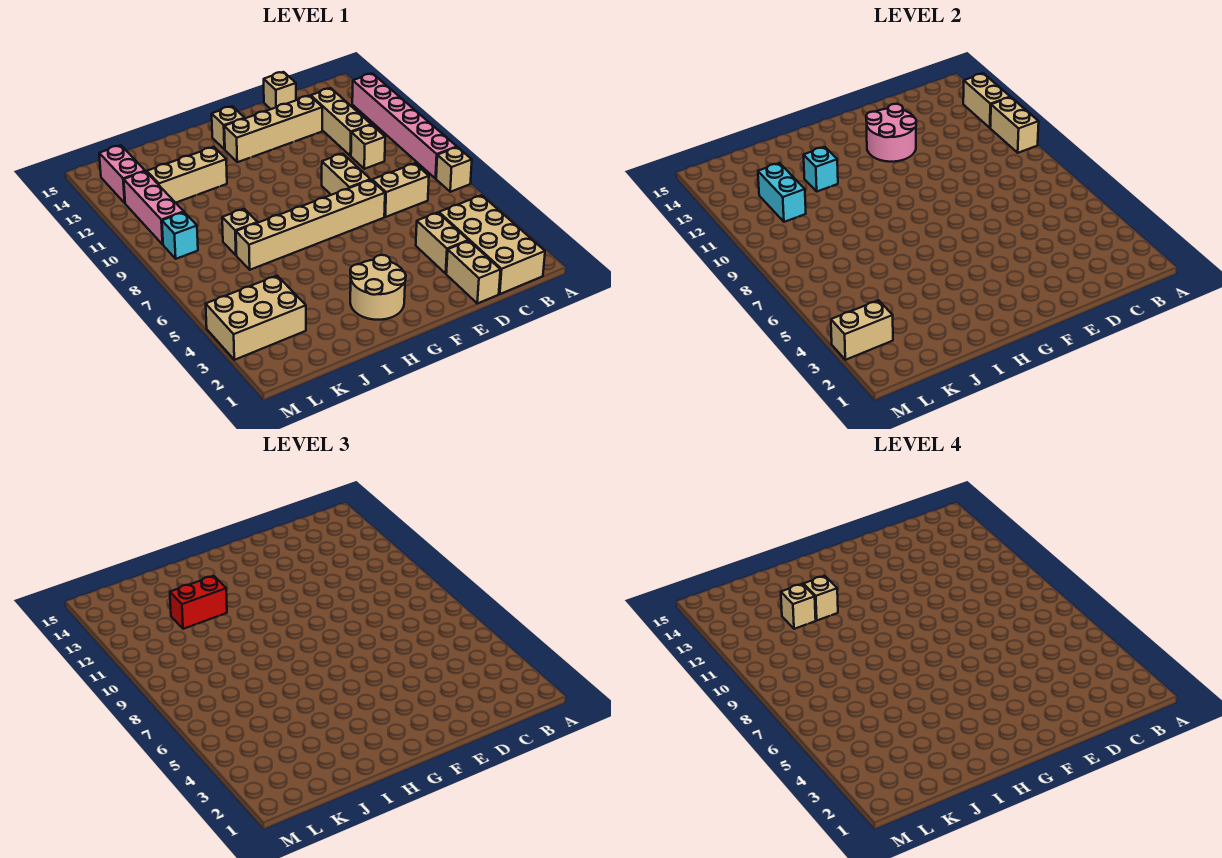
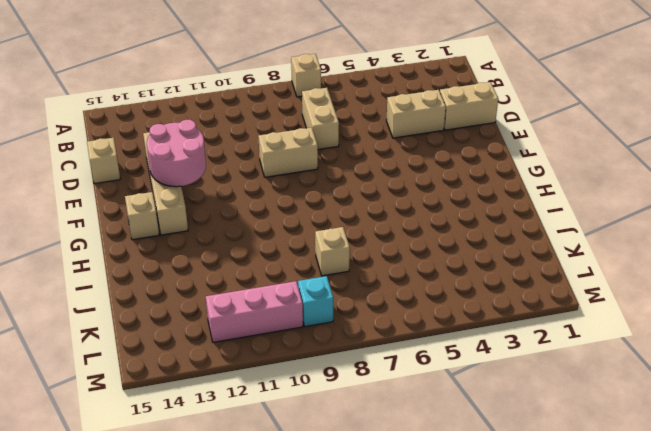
none -> pink 1x6 brick [352,73,457,179]
none -> tan 2x4 brick [439,195,545,294]
none -> tan 1x1 brick [351,125,385,169]

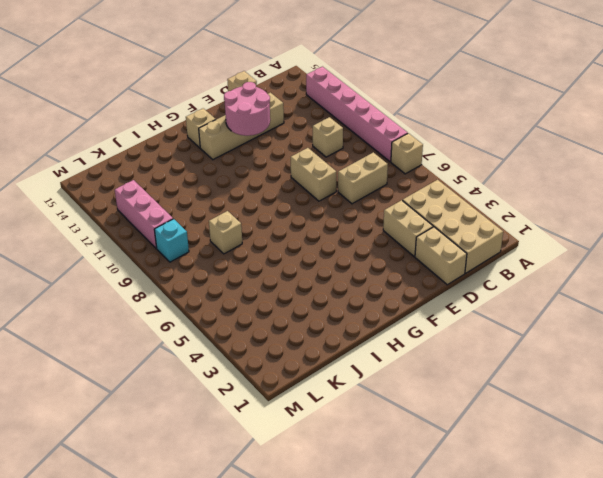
none -> tan 1x3 brick [311,88,371,156]
none -> tan 1x6 brick [236,180,385,270]
none -> tan 2x2 round brick [350,255,406,320]

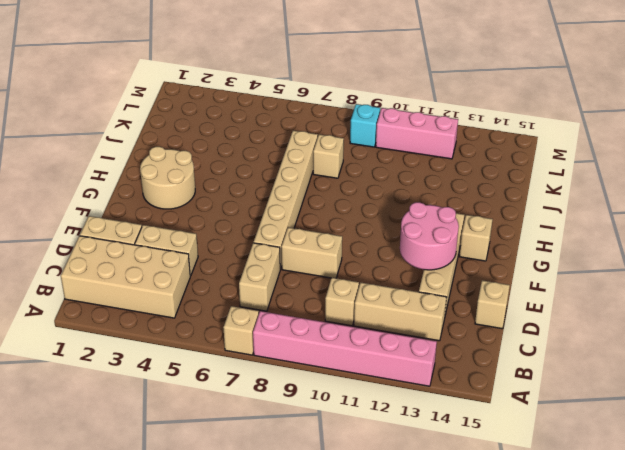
none -> tan 1x3 brick [147,147,227,203]
none -> tan 2x3 brick [206,276,306,360]
none -> pink 1x2 brick [99,145,145,203]

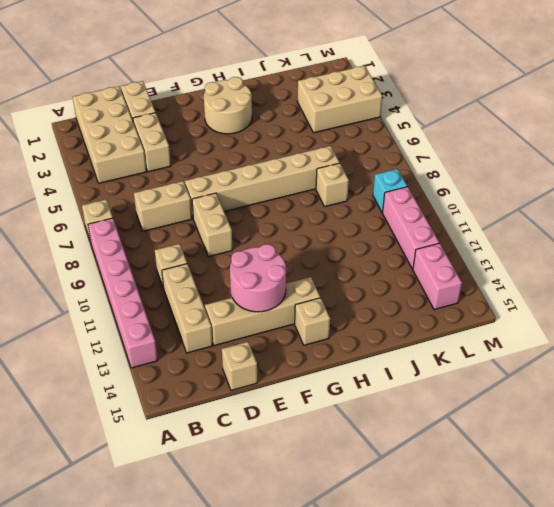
none -> tan 1x3 brick [147,147,227,203]
none -> tan 1x2 brick [990,97,1039,153]
none -> tan 1x2 brick [963,73,1010,128]

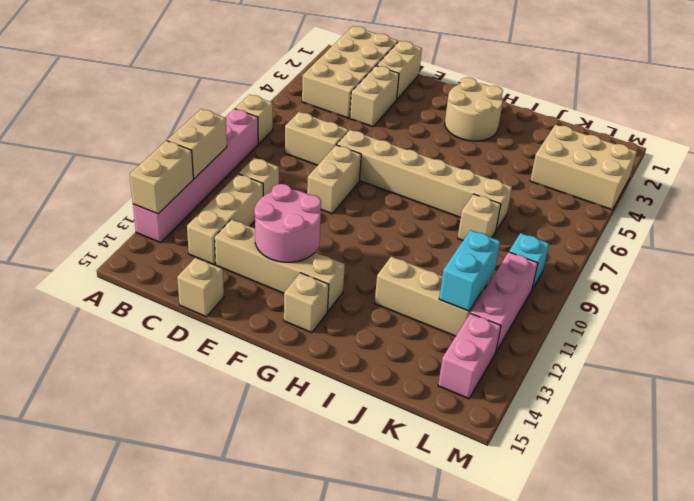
none -> cyan 1x1 brick [804,147,838,191]
none -> tan 1x2 brick [831,300,893,360]
none -> red 1x2 brick [170,576,227,629]

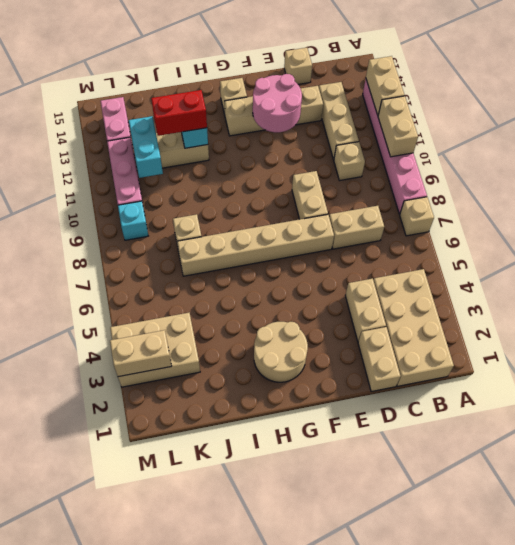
none -> tan 1x1 brick [804,576,838,620]
none -> tan 1x1 brick [781,584,816,629]

